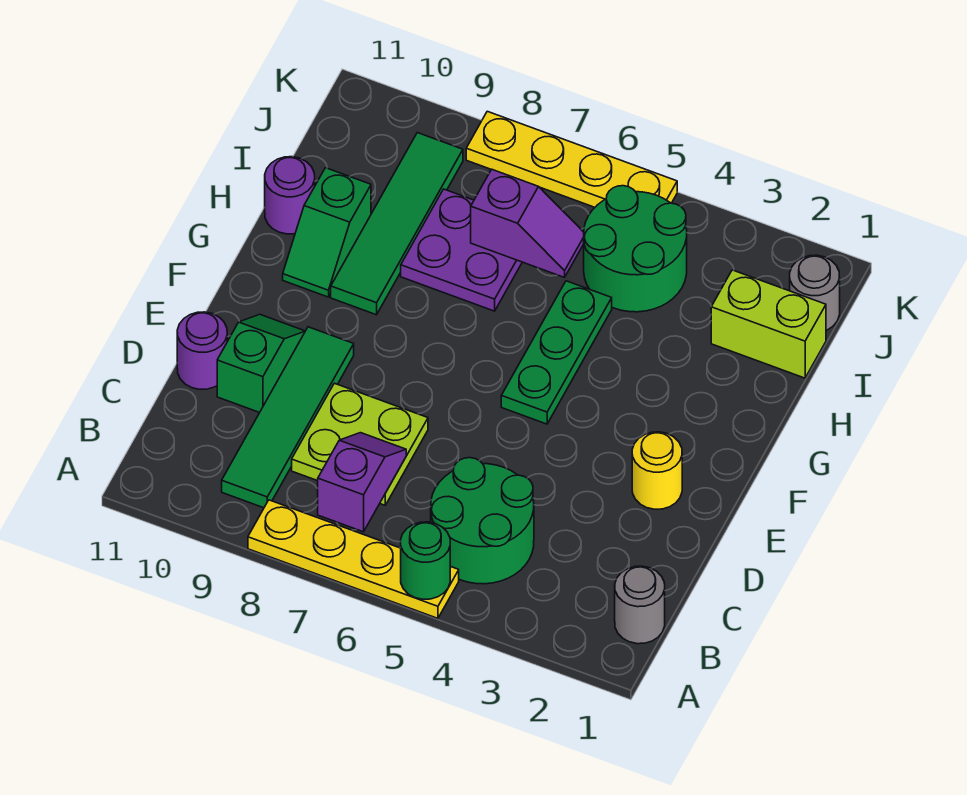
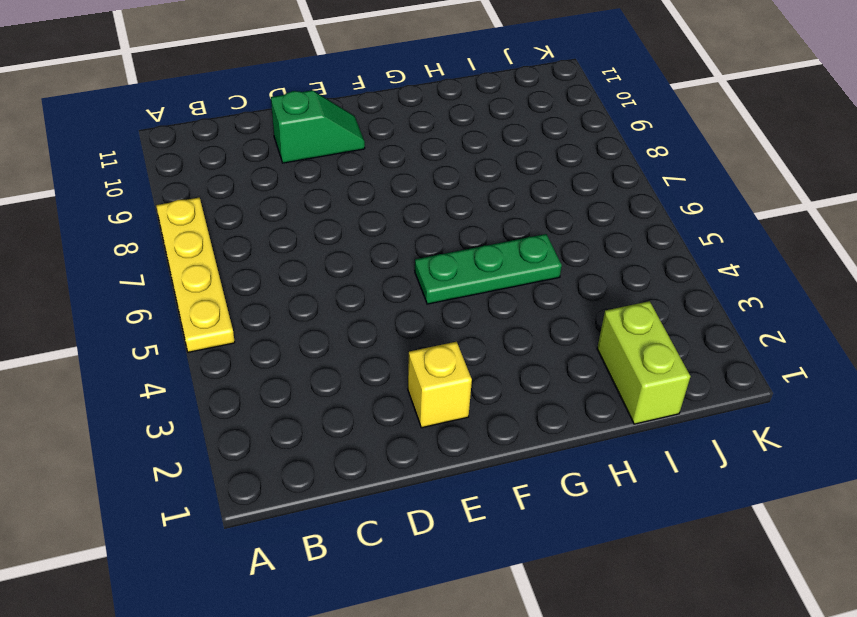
yellow 1x1 brick [408,342,472,428] -> yellow 1x1 round brick [632,432,682,509]
none -> grey 1x1 round brick [615,566,665,644]
none -> green 2x2 round brick [431,458,534,584]
none -> green 1x4 tile [222,327,354,508]

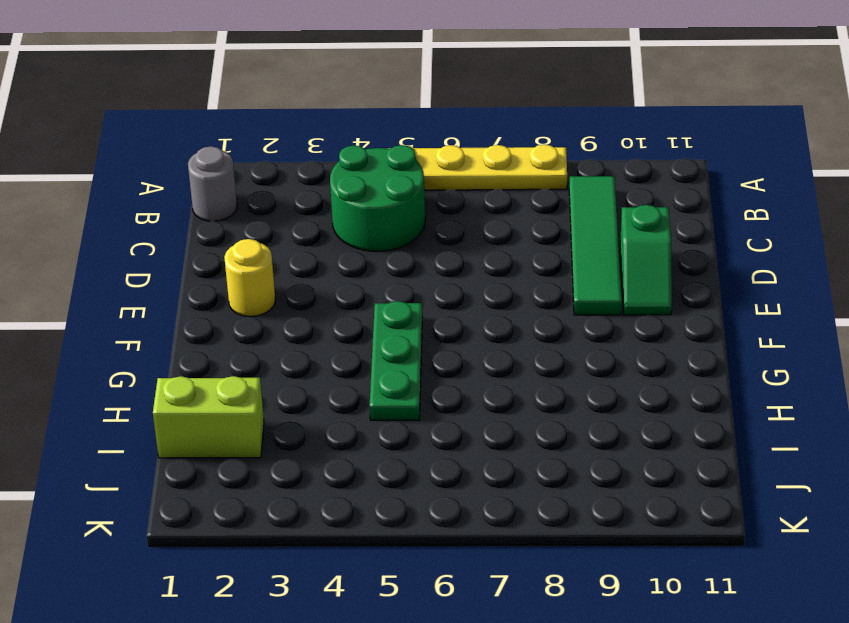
none -> lime 2x2 plate [292,383,428,505]
none -> purple 1x1 round brick [177,312,227,389]
none -> green 1x4 tile [331,133,463,315]

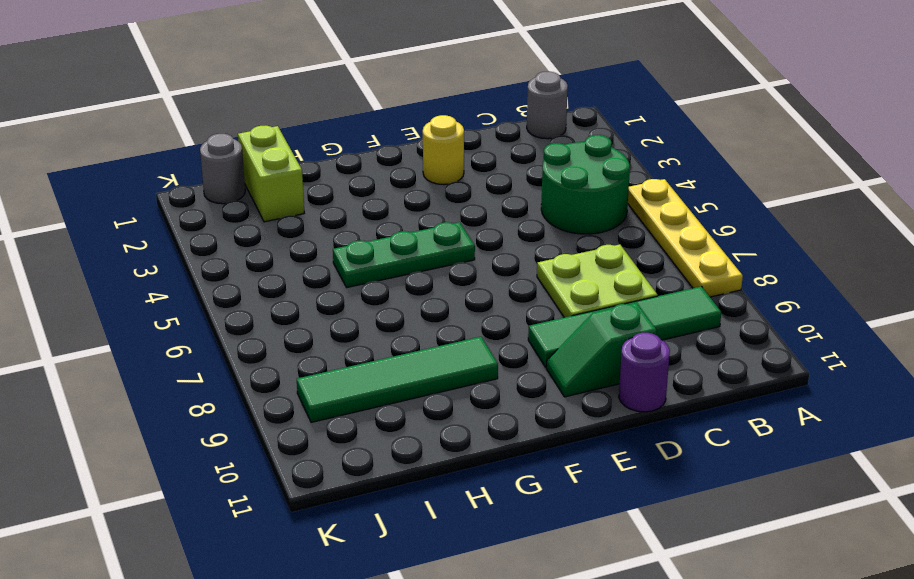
none -> green 1x2 slope [283,168,371,297]
none -> purple 2x2 plate [401,189,522,311]
none -> purple 1x1 round brick [265,157,315,234]

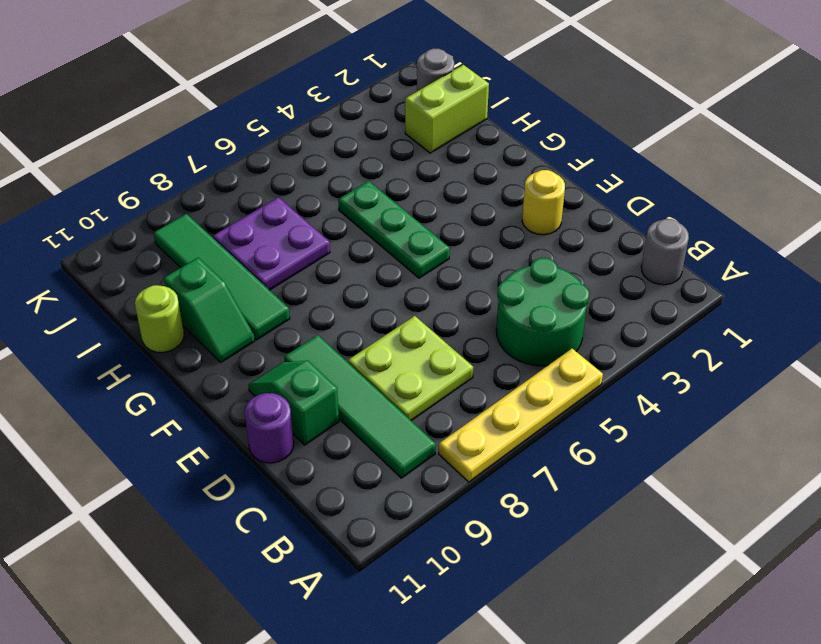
lime 1x1 round brick [135,285,184,352] -> purple 1x1 round brick [265,157,315,234]
none -> green 2x2 round brick [584,186,687,312]
none -> yellow 1x4 plate [466,111,677,207]
none -> green 1x1 round brick [401,522,450,599]

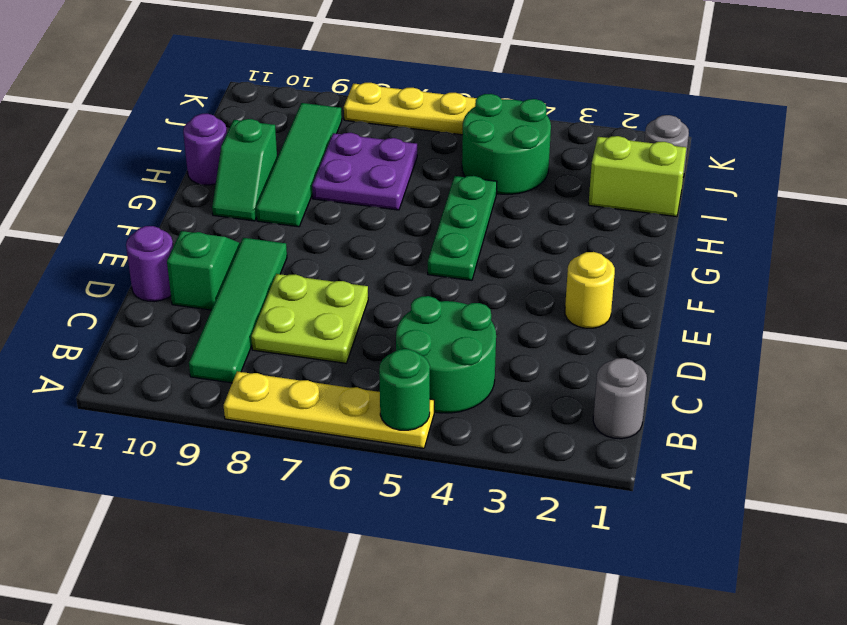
none -> purple 1x2 slope [318,433,406,532]
none -> purple 1x2 slope [471,169,584,277]

